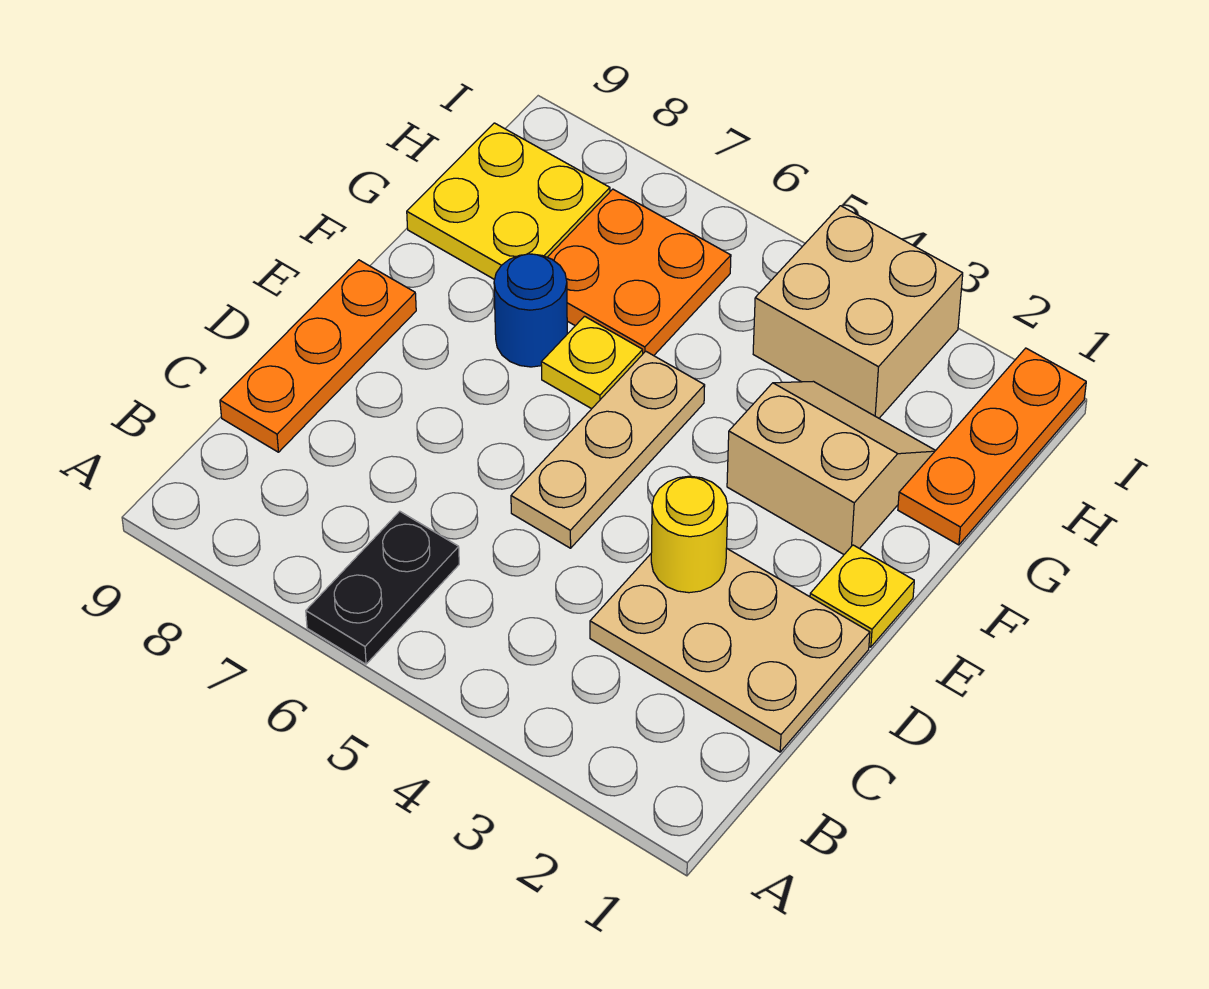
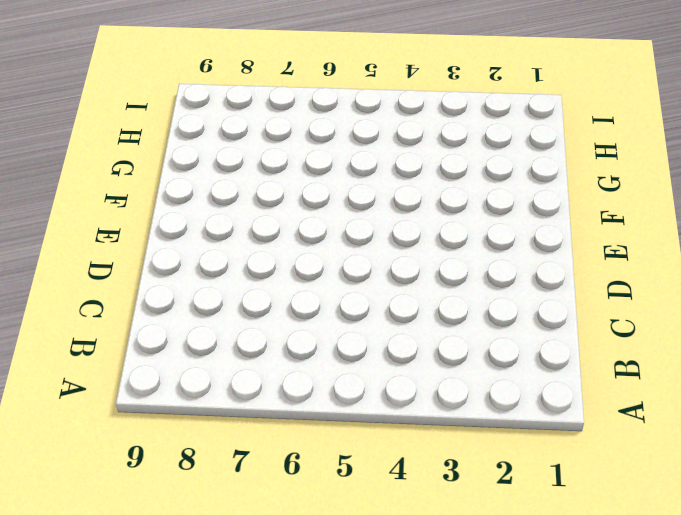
none -> black 1x2 plate [306,511,459,664]
none -> tan 2x3 plate [590,548,870,752]
none -> orange 1x3 plate [220,260,416,452]

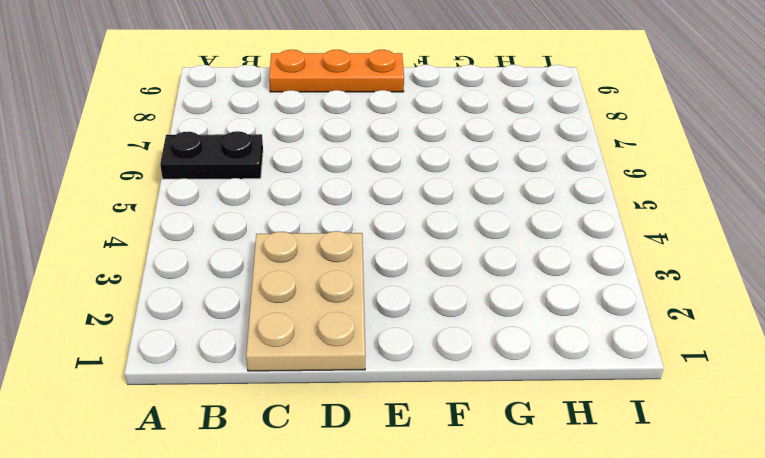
none -> tan 1x3 plate [511,351,705,548]
none -> yellow 1x1 plate [810,545,914,647]
none -> tan 2x2 slope [727,381,936,554]

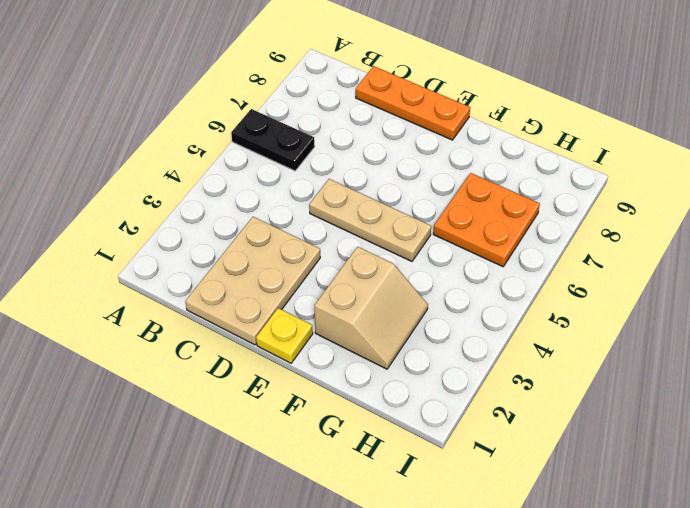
none -> yellow 1x1 plate [541,316,643,409]
none -> blue 1x1 round brick [494,254,567,367]
none -> orange 1x3 plate [898,348,1086,545]

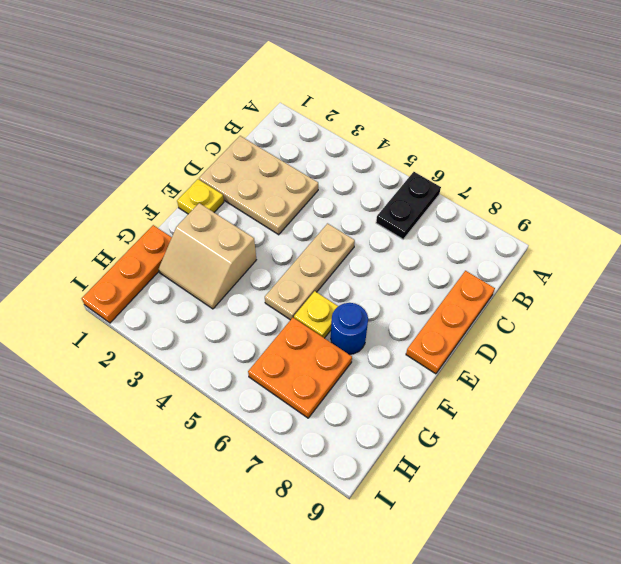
none -> yellow 2x2 plate [407,123,610,280]
none -> tan 2x2 brick [753,206,963,418]
none -> yellow 1x1 round brick [651,476,728,593]

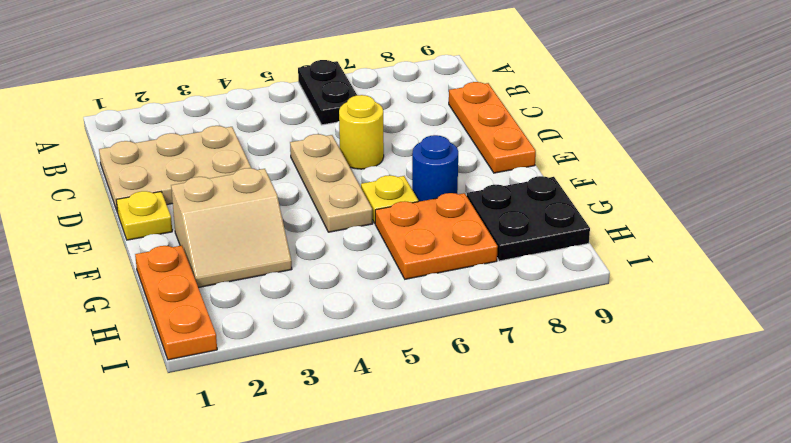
yellow 1x1 round brick [339,95,384,169] -> yellow 1x1 round brick moved to [651,476,728,593]
black 2x2 plate [467,176,590,261] -> yellow 2x2 plate [407,123,610,280]
none -> tan 2x2 brick [753,206,963,418]

